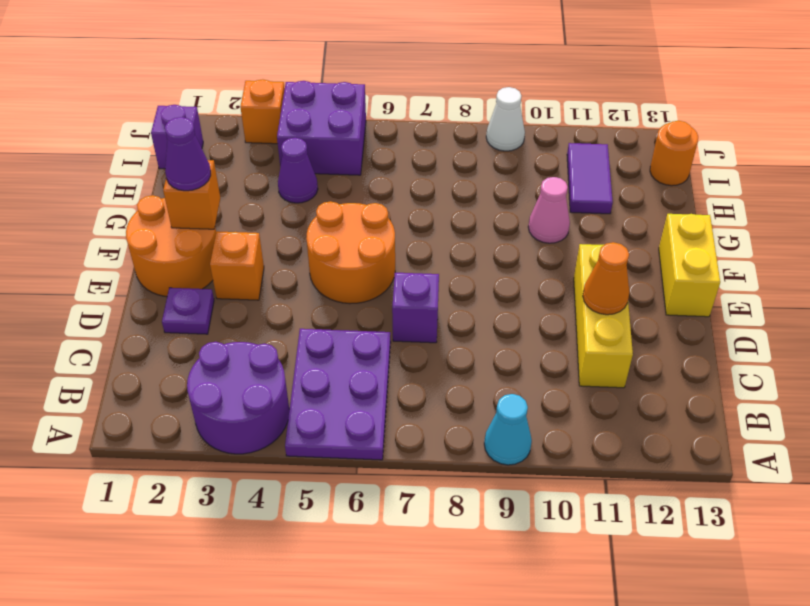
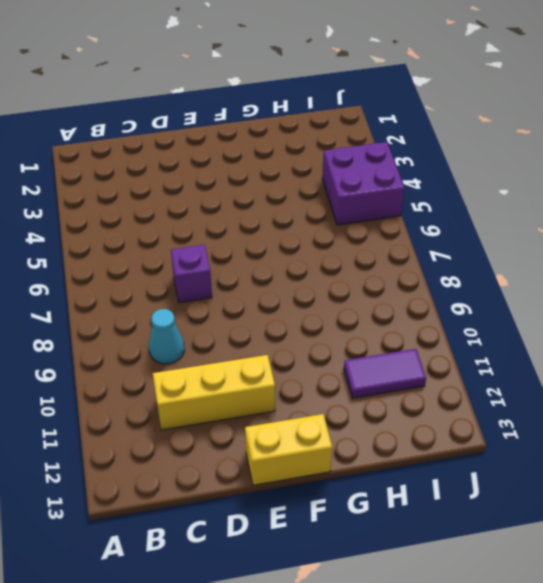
cyan 1x1 cone [149,309,184,364] -> cyan 1x1 cone moved to [484,394,532,465]
none -> purple 2x2 round brick [187,342,289,454]
none -> purple 2x3 plate [285,329,391,460]
none -> purple 1x1 plate [162,288,214,334]

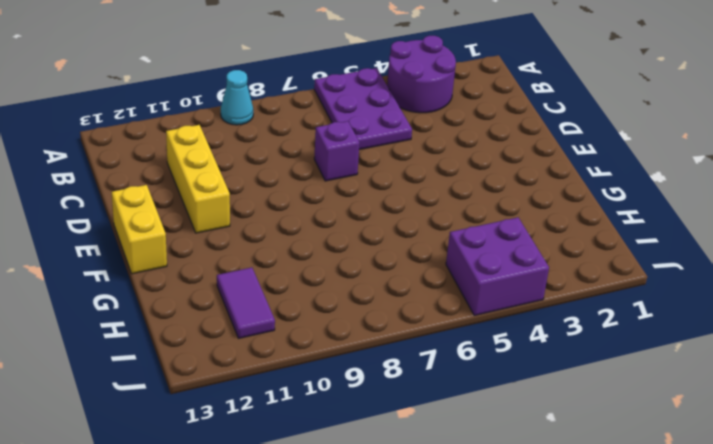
none -> purple 1x1 plate [162,288,214,334]
none -> orange 2x2 round brick [126,195,216,297]
none -> orange 1x1 brick [210,231,264,300]

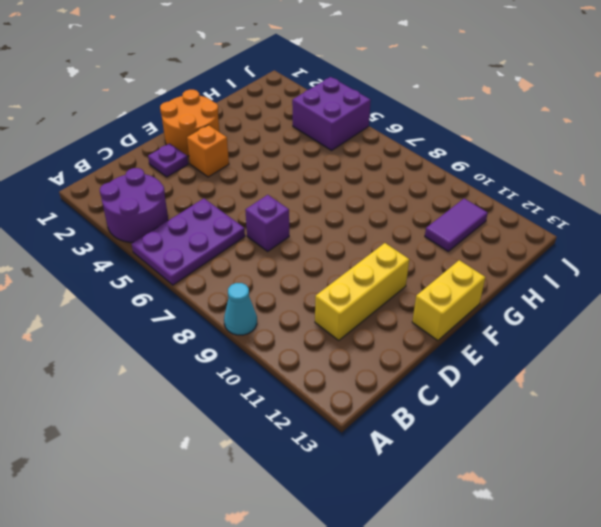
none -> orange 2x2 round brick [306,201,395,304]
none -> pink 1x1 cone [528,177,570,243]
none -> purple 1x1 cone [278,138,318,203]

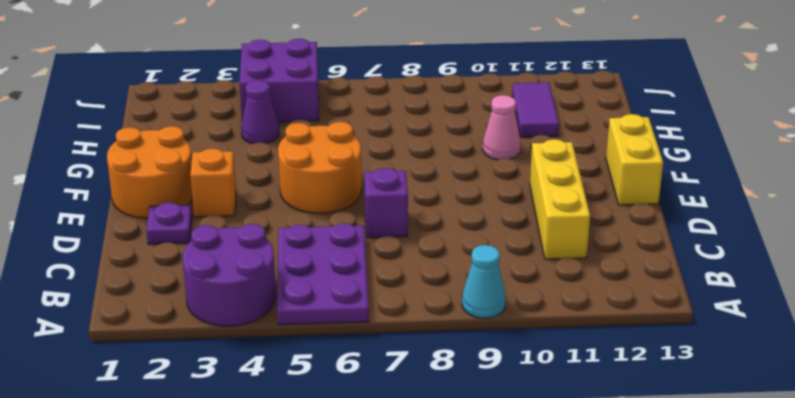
none -> purple 1x1 brick [151,105,203,169]
none -> orange 1x1 round brick [650,121,698,186]
none -> orange 1x1 brick [240,79,285,144]

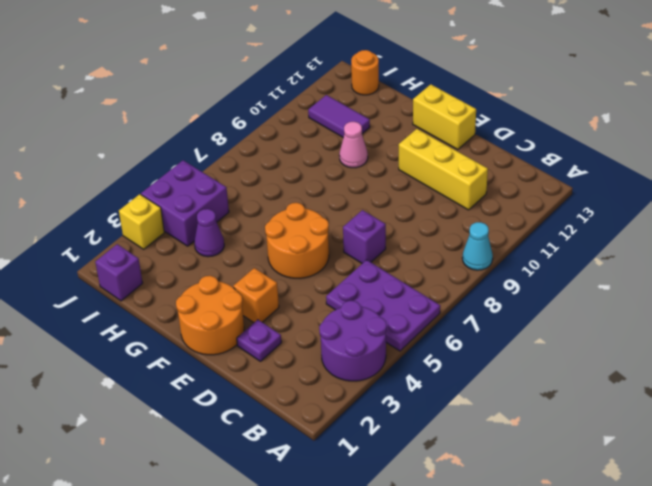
yellow 1x1 brick [119,194,164,249] -> orange 1x1 brick [240,79,285,144]
none -> white 1x1 cone [486,87,525,151]
none -> orange 1x1 cone [583,242,629,315]
none -> orange 1x1 brick [163,160,220,229]

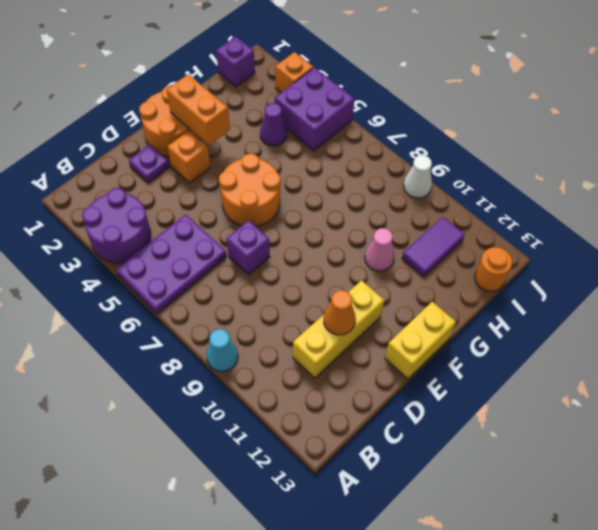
orange 1x2 brick [167,74,230,145] -> orange 1x1 brick [163,160,220,229]
none -> purple 1x1 cone [165,117,211,191]

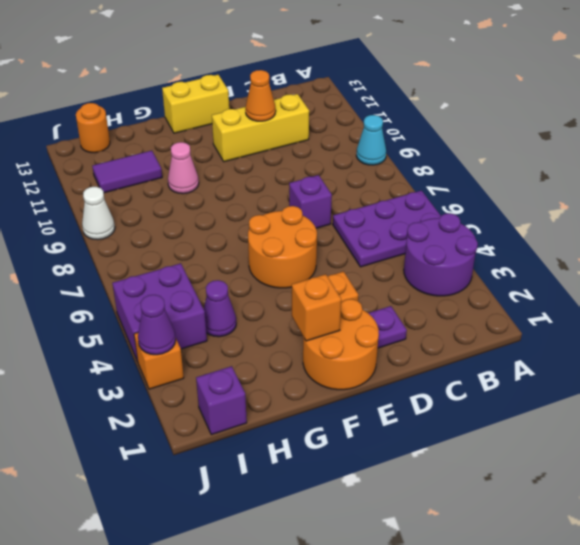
purple 1x1 cone [138,295,176,355] -> purple 1x1 cone moved to [165,117,211,191]

